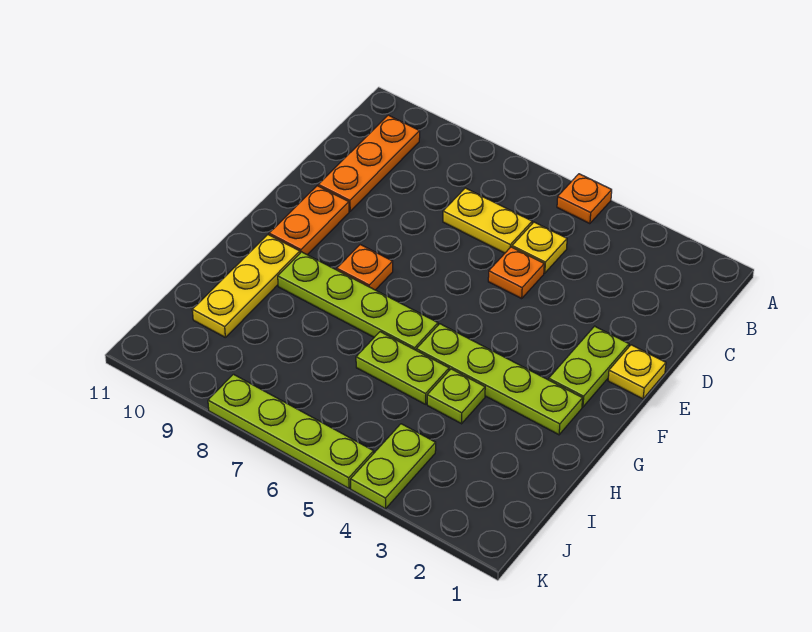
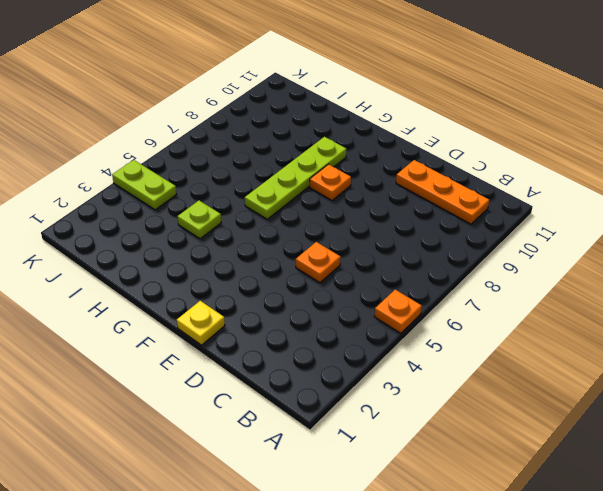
none -> yellow 1x1 plate [512,222,567,273]
none -> yellow 1x2 plate [443,188,532,253]
none -> lime 1x2 plate [549,326,629,407]

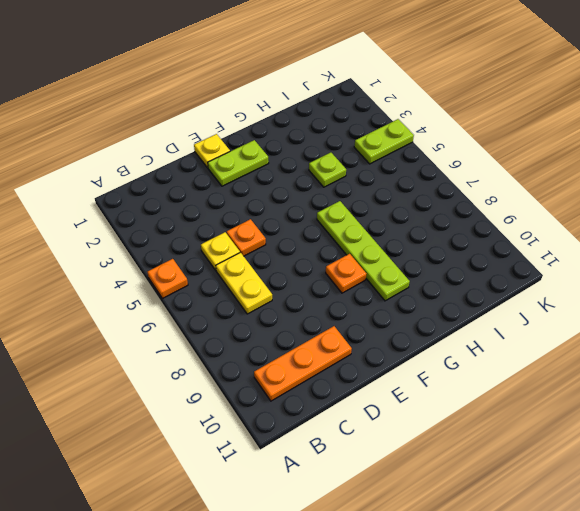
none -> orange 1x2 plate [269,186,349,255]
none -> lime 1x4 plate [416,324,583,435]
none -> yellow 1x3 plate [192,235,300,337]

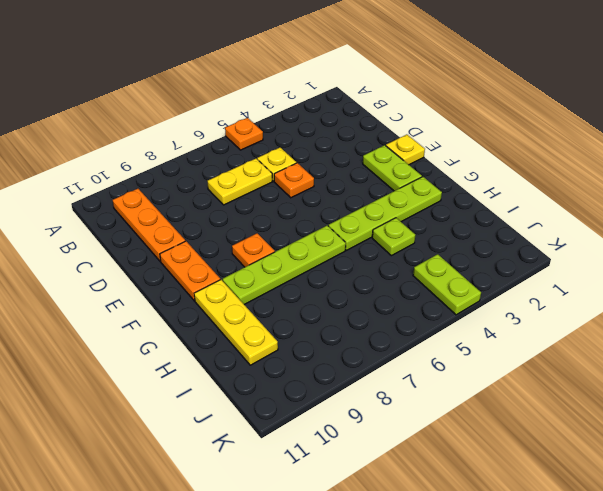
none -> lime 1x2 plate [356,332,449,404]
none -> lime 1x4 plate [208,374,374,488]

